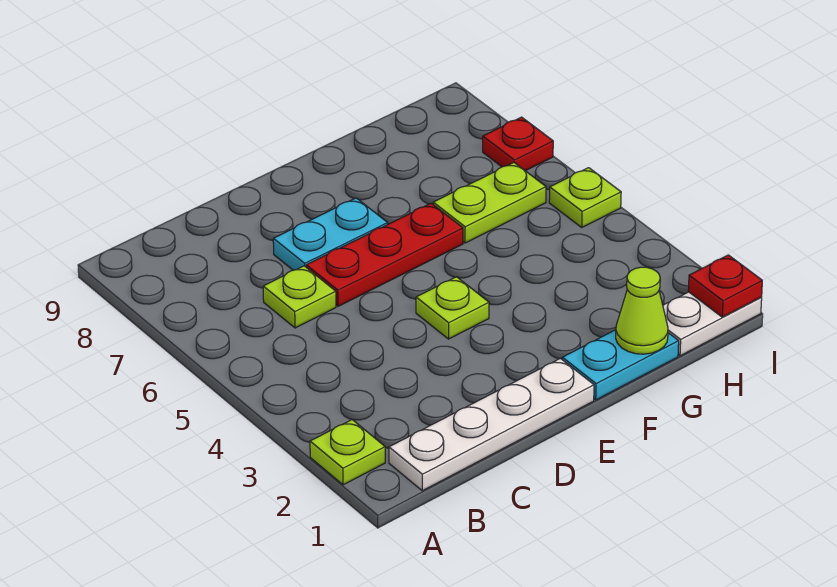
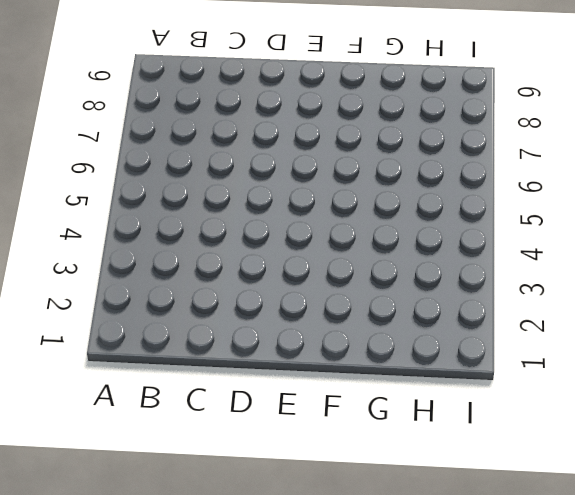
none -> lime 1x1 plate [310,420,385,485]
none -> white 1x4 plate [389,358,594,491]
none -> lime 1x1 plate [263,266,336,328]

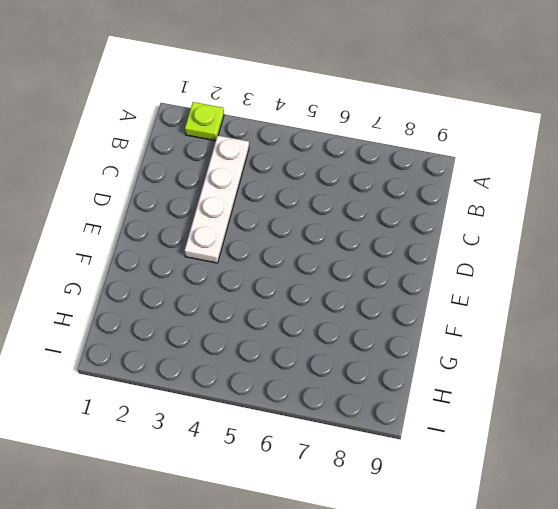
white 1x4 plate [185,136,249,263] -> white 1x4 plate moved to [389,358,594,491]
none -> lime 1x1 plate [263,266,336,328]
none -> red 1x3 plate [306,203,463,306]
none -> cyan 1x2 plate [273,198,388,270]

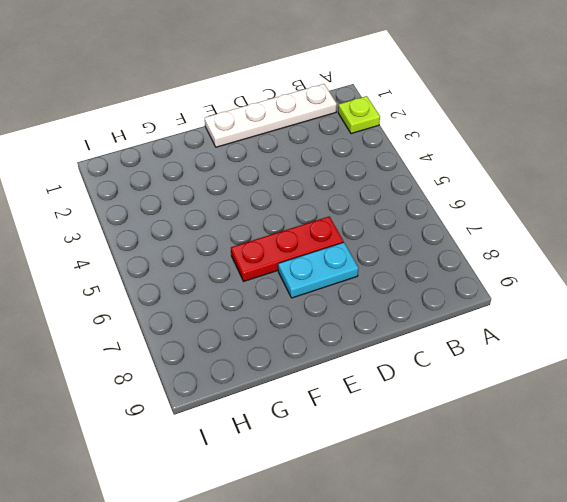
none -> lime 1x1 plate [263,266,336,328]
none -> lime 1x1 plate [416,277,489,339]
none -> cyan 1x2 plate [562,330,679,400]

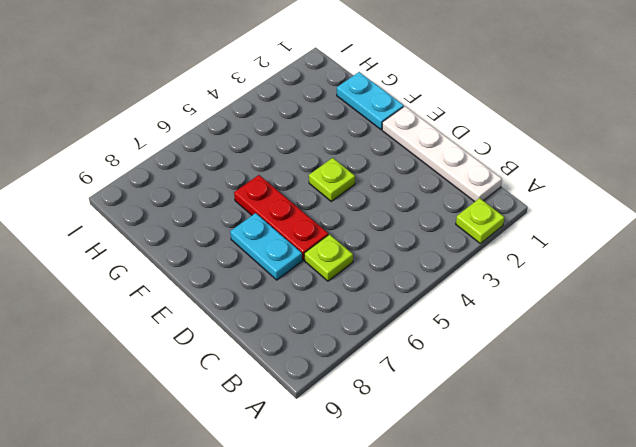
none -> lime 1x2 plate [433,163,546,243]
none -> white 1x2 plate [663,292,762,356]
none -> lime 1x1 plate [549,168,621,227]

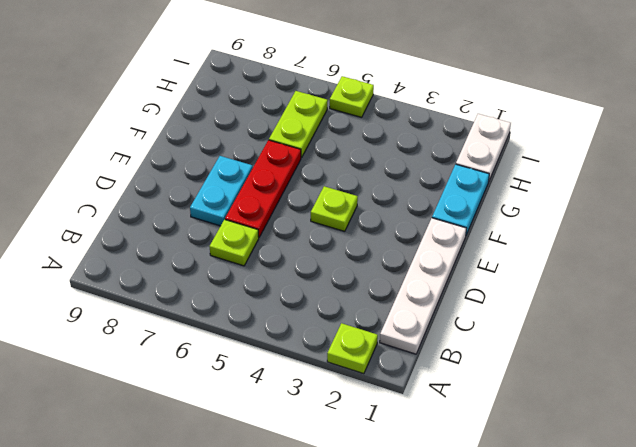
none -> red 1x1 plate [483,117,553,171]
none -> lime 1x1 cone [616,267,668,354]
none -> red 1x1 plate [688,255,762,317]

